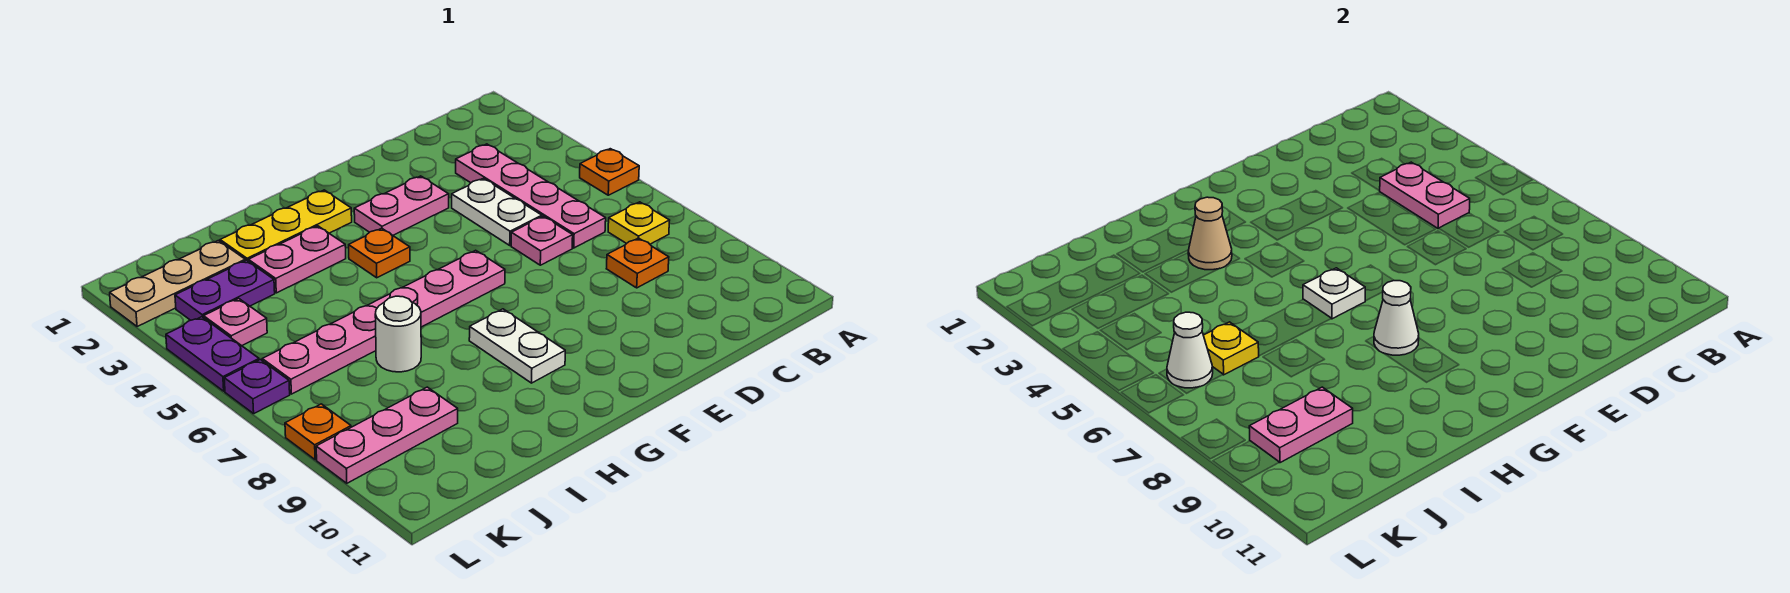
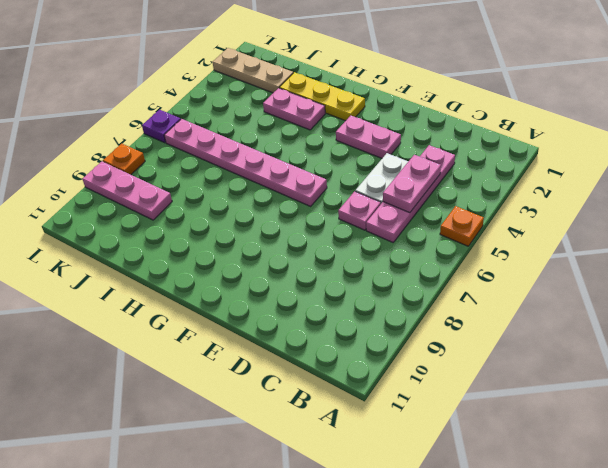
none -> yellow 1x1 plate [608,202,670,244]
none -> orange 1x1 plate [606,238,669,288]
none -> orange 1x1 plate [349,228,410,278]

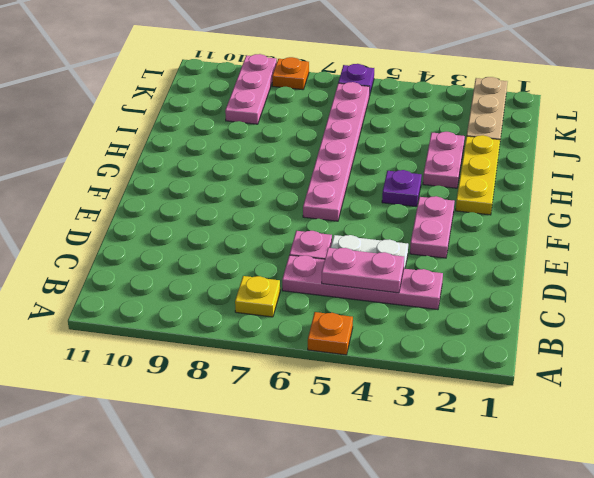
purple 1x1 plate [382,170,422,207] -> orange 1x1 plate [349,228,410,278]
none -> orange 1x1 plate [606,238,669,288]
none -> white 1x2 plate [469,309,565,383]
none -> white 1x1 round brick [375,296,421,372]

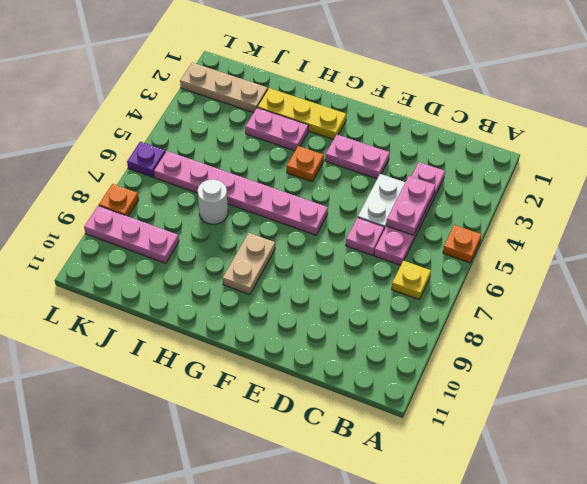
tan 1x2 plate [223,233,275,295] -> white 1x2 plate [469,309,565,383]
none -> orange 1x1 plate [606,238,669,288]
none -> purple 1x2 plate [175,260,275,320]
none -> pink 1x1 plate [204,299,267,346]

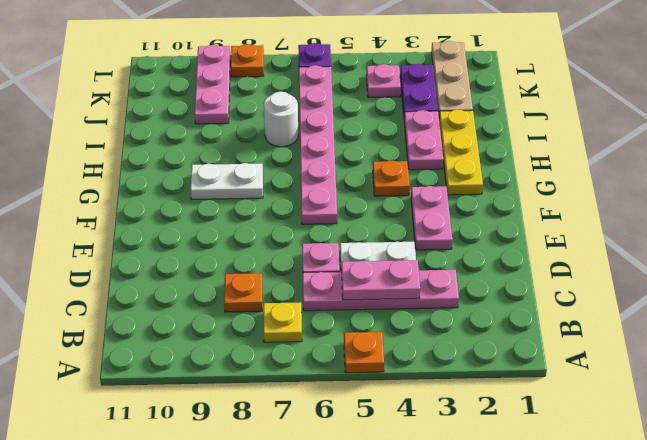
none -> purple 1x2 plate [166,317,259,391]
none -> white 1x1 plate [1303,268,1365,319]
none -> white 1x1 cone [1374,281,1419,355]

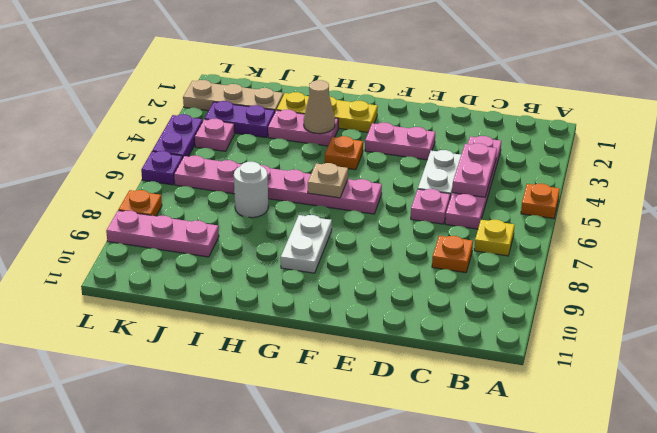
tan 1x1 plate [308,163,348,198] -> white 1x1 plate [1303,268,1365,319]
none -> white 1x1 cone [1374,281,1419,355]
none -> yellow 1x1 plate [1203,322,1259,375]
none -> pink 1x2 plate [1249,387,1353,463]

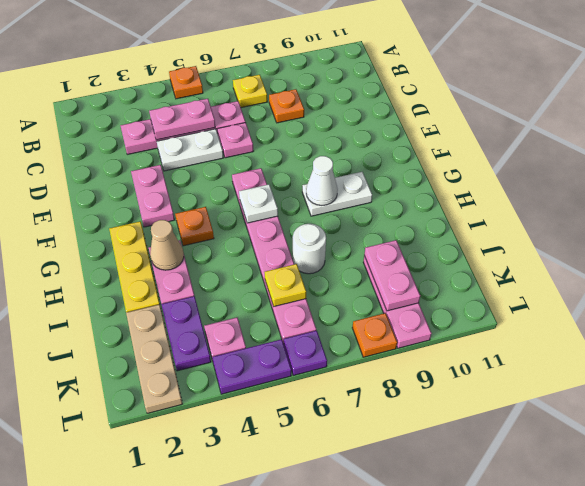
none -> white 1x1 cone [1167,312,1213,388]

